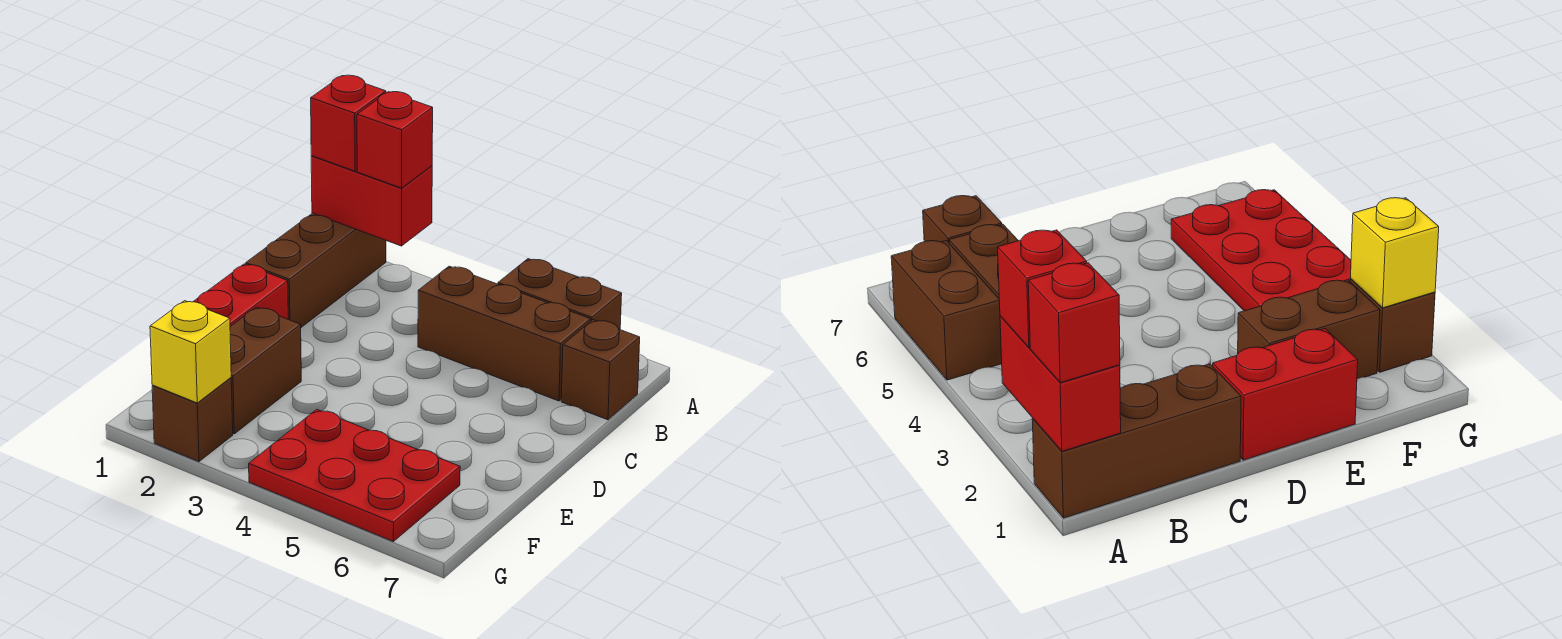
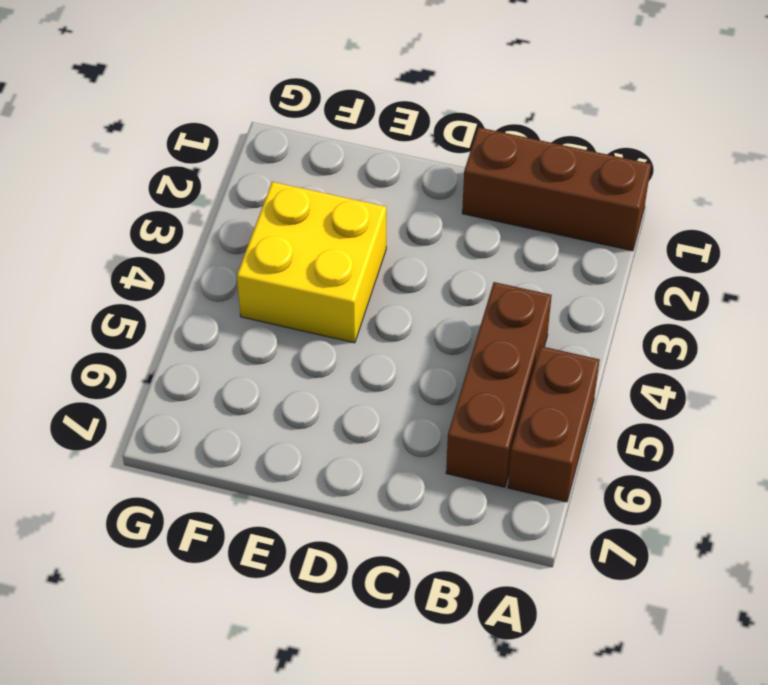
yellow 2x2 brick [237,182,386,343] -> red 2x3 plate [249,409,460,541]
none -> brown 1x1 brick [561,320,640,420]
none -> red 1x2 brick [193,264,288,326]
none -> brown 1x2 brick [230,307,301,434]

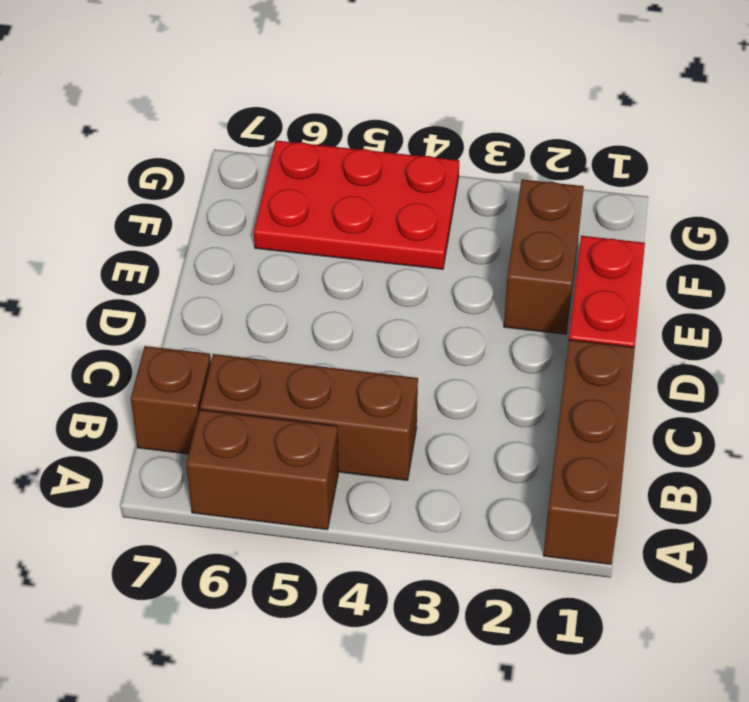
none -> brown 1x1 brick [152,378,233,462]
none -> red 1x2 brick [311,156,432,246]
none -> yellow 1x1 brick [150,301,231,403]

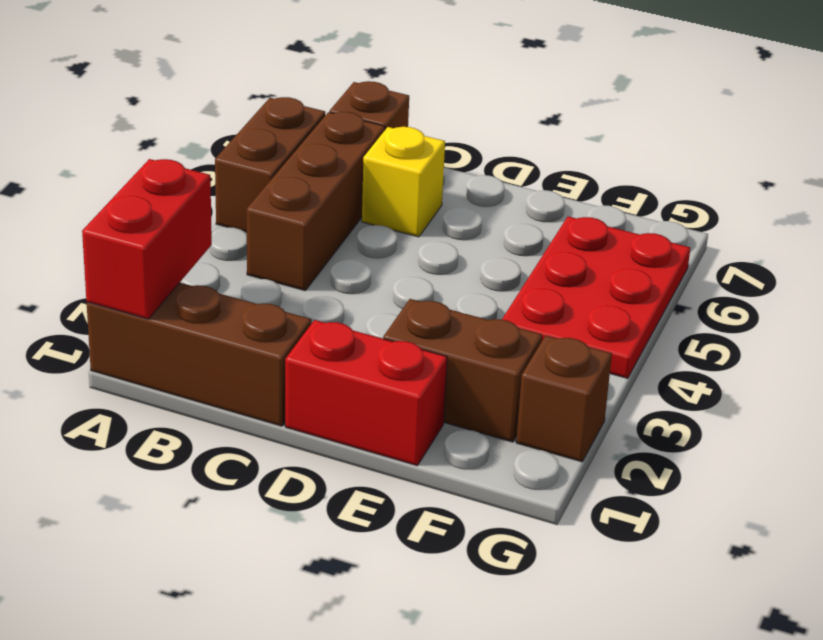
yellow 1x1 brick [362,127,445,237] -> yellow 1x1 brick moved to [150,301,231,403]
none -> red 1x1 brick [311,75,386,171]
none -> red 1x1 brick [357,92,433,188]

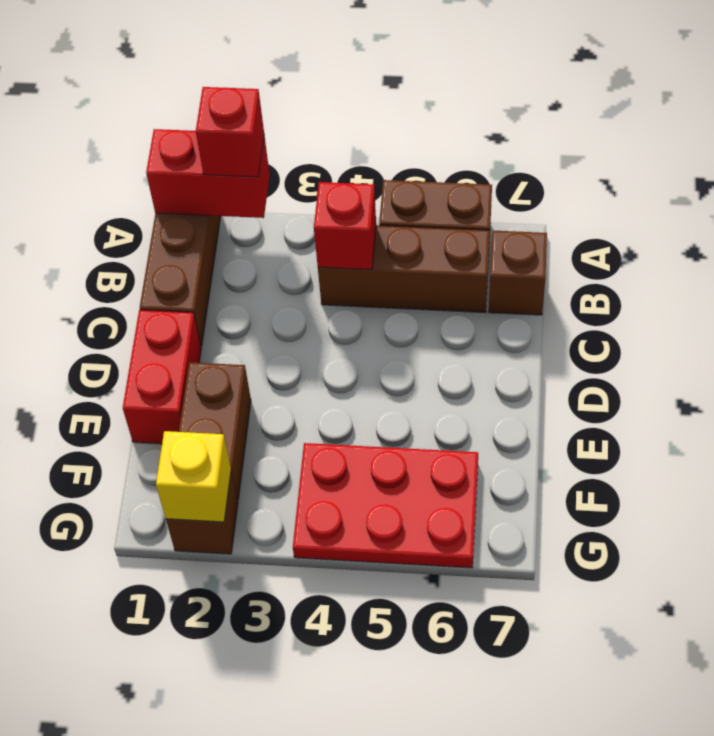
red 1x1 brick [314,182,376,270] -> red 1x1 brick moved to [311,75,386,171]

